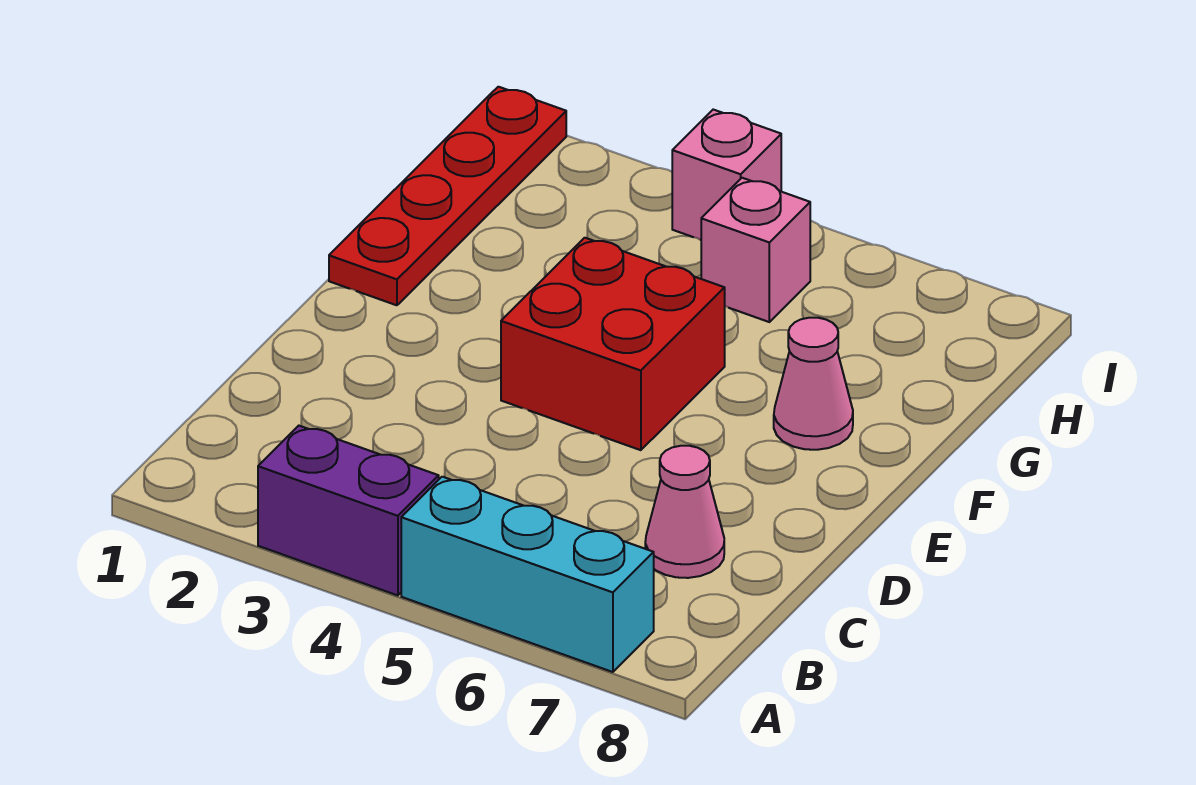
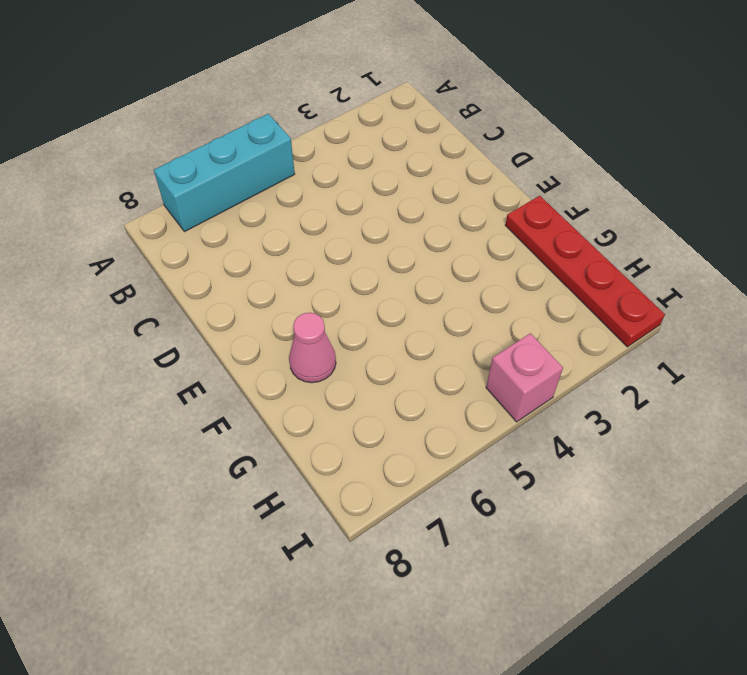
none -> purple 1x2 brick [258,426,439,595]
none -> pink 1x1 cone [645,446,724,578]

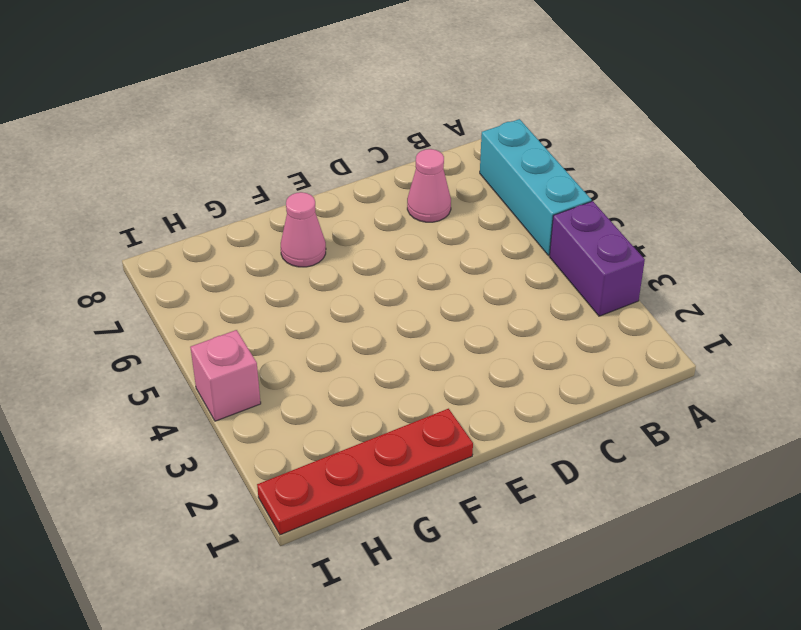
none -> red 2x2 brick [501,238,725,450]
none -> pink 1x1 brick [701,178,810,322]

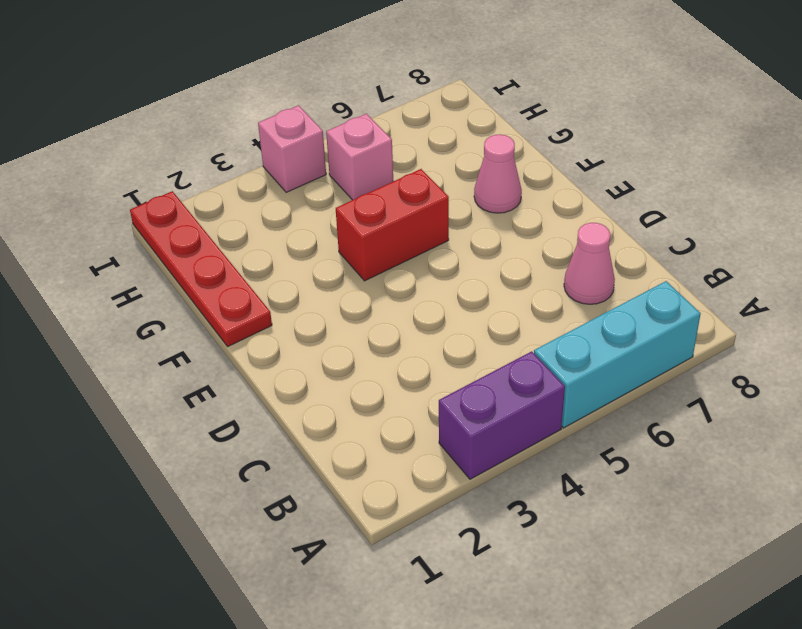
red 1x2 brick [336,169,449,281] -> red 2x2 brick [501,238,725,450]

